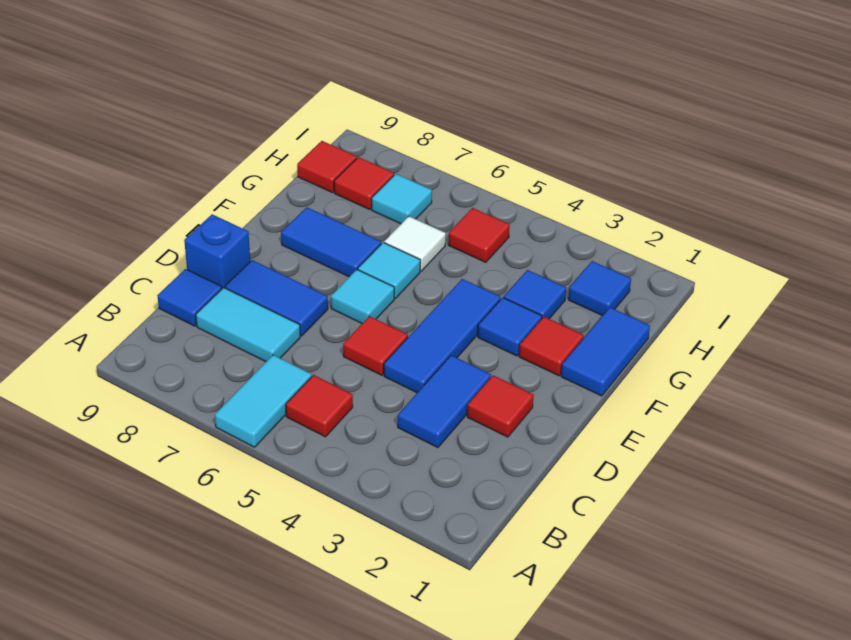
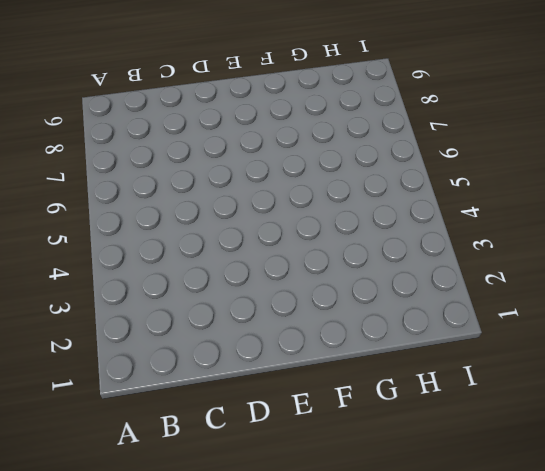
none -> cyan 1x2 tile [215,355,312,447]
none -> red 1x1 tile [286,375,353,437]
none -> blue 1x2 tile [398,355,491,448]

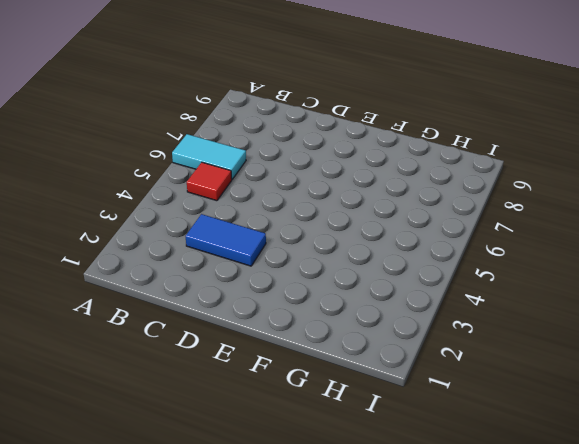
none -> cyan 1x2 tile [196,287,300,362]
none -> blue 1x1 tile [157,269,222,326]
none -> red 1x1 tile [467,375,534,437]

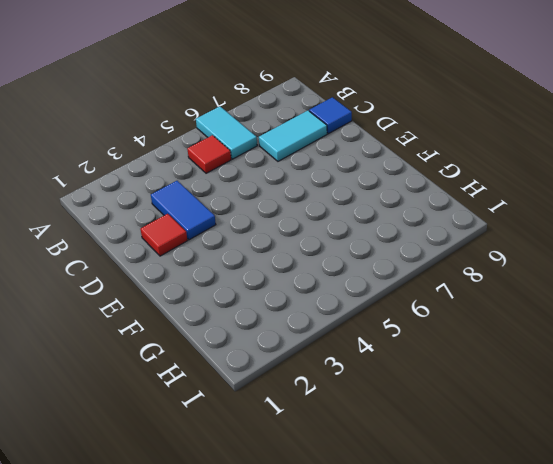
none -> blue 1x3 tile [384,279,501,393]
none -> red 1x1 tile [343,316,408,375]
none -> blue 1x2 tile [225,260,328,336]

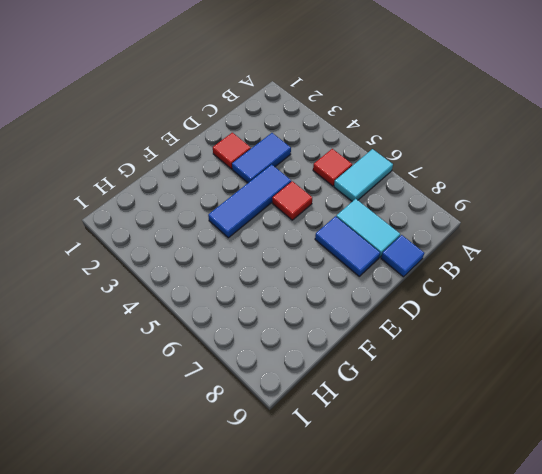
none -> blue 1x1 brick [184,214,250,288]
none -> cyan 1x1 tile [331,270,394,323]
none -> blue 1x2 tile [561,307,650,396]

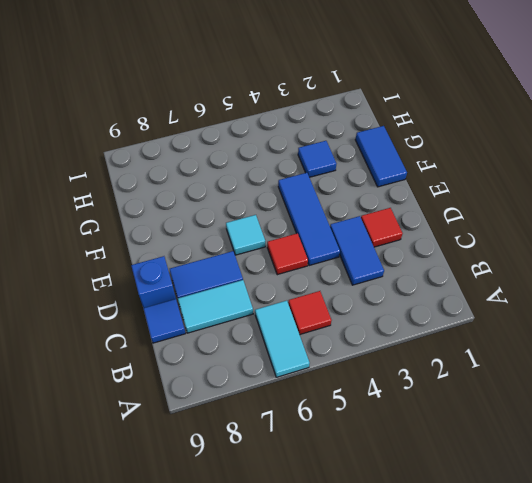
none -> red 1x1 tile [519,317,584,376]
none -> blue 1x1 tile [478,298,542,356]
none -> cyan 1x1 tile [358,243,420,298]

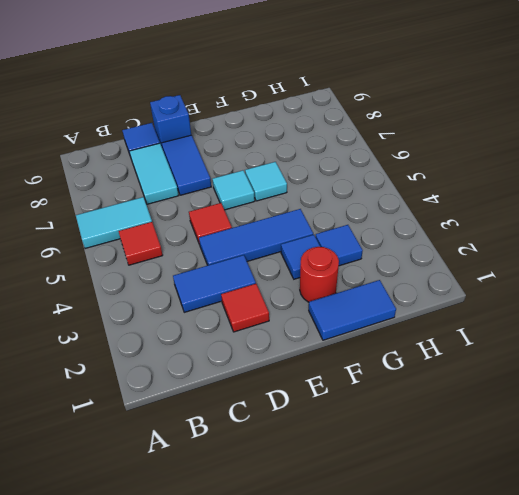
red 1x1 round brick [300,247,339,302] -> red 1x1 tile [519,317,584,376]
none -> blue 1x2 tile [281,207,381,277]
none -> white 1x1 tile [384,216,446,271]
none -> blue 1x1 tile [568,261,631,316]

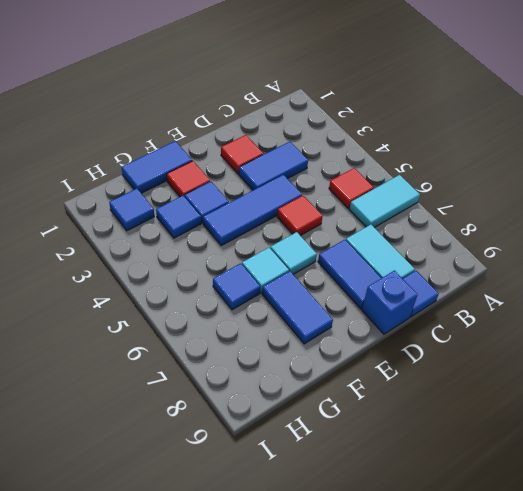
blue 1x1 tile [213,263,260,310] -> white 1x1 tile [384,216,446,271]
none -> red 1x1 tile [448,208,510,262]
none -> cyan 1x1 tile [372,174,432,224]
none -> red 1x1 tile [334,157,394,210]

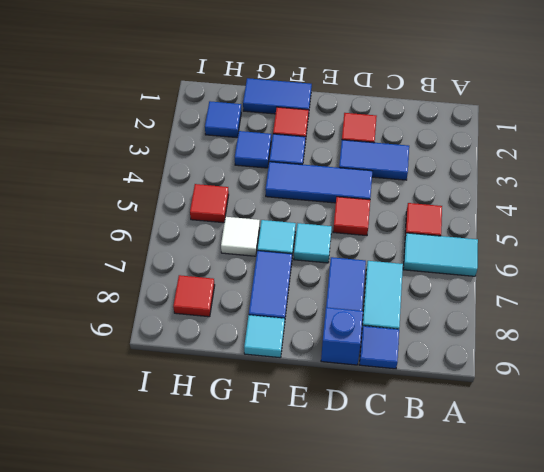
cyan 1x1 tile [244,315,285,358] -> cyan 1x1 tile moved to [372,174,432,224]
none -> red 1x1 tile [297,141,357,193]

